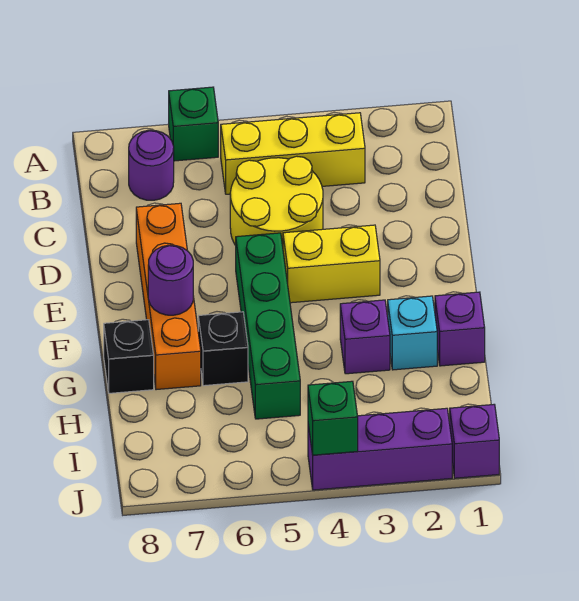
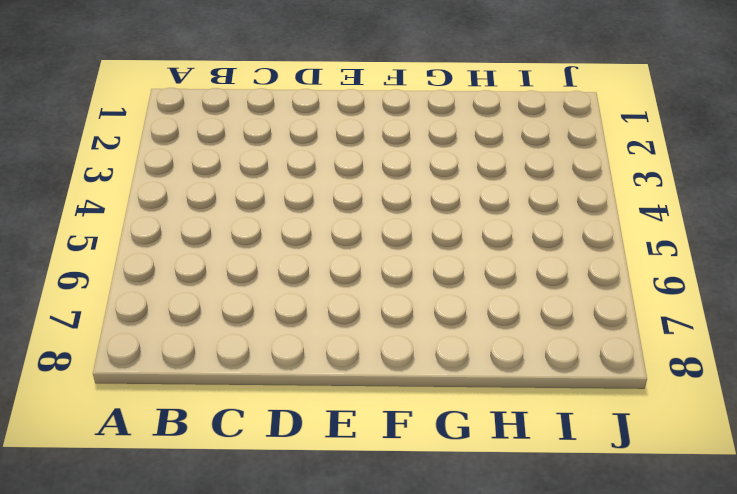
none -> green 1x1 brick [169,87,218,161]
none -> yellow 1x3 brick [221,113,365,194]
none -> purple 1x1 round brick [129,130,174,200]

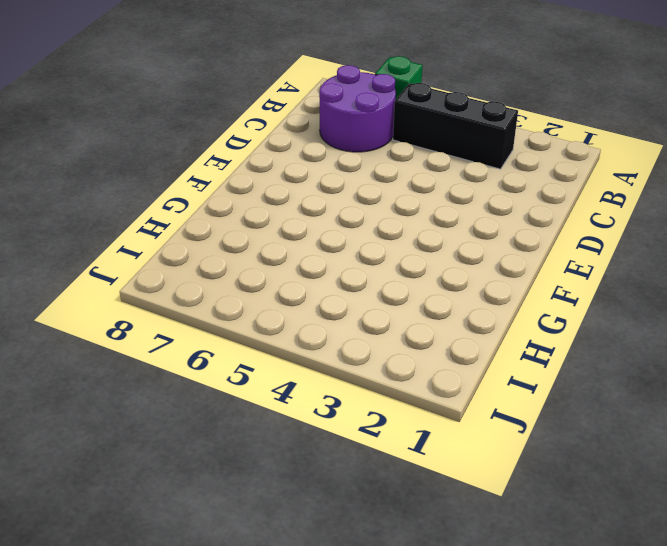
black 1x3 brick [393,83,518,169] -> yellow 1x3 brick [221,113,365,194]
purple 2x2 round brick [319,65,396,152] -> purple 1x1 round brick [129,130,174,200]
none -> yellow 2x2 round brick [230,156,323,246]
none -> orange 1x4 brick [136,203,201,390]
none -> yellow 1x2 brick [283,225,380,303]

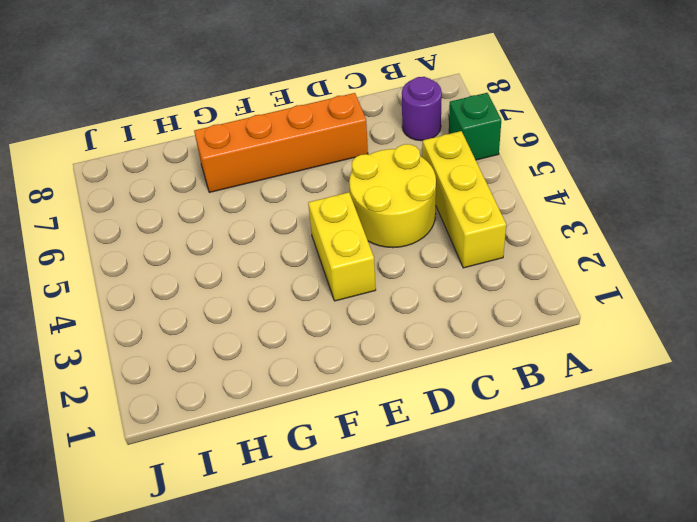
none -> green 1x4 brick [236,233,300,419]
none -> purple 1x1 brick [435,292,485,366]
none -> cyan 1x1 brick [388,296,437,370]

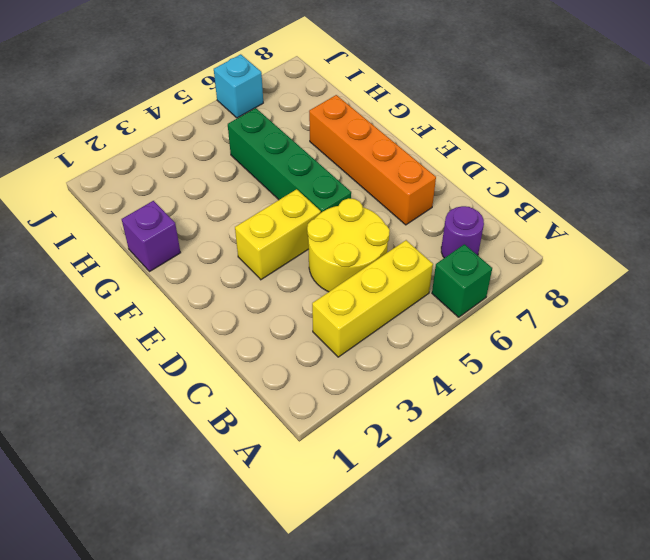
cyan 1x1 brick [214,54,263,118] -> cyan 1x1 brick moved to [388,296,437,370]
none -> purple 1x1 brick [340,300,390,374]
none -> black 1x1 brick [198,312,248,386]
none -> black 1x1 brick [104,320,154,393]

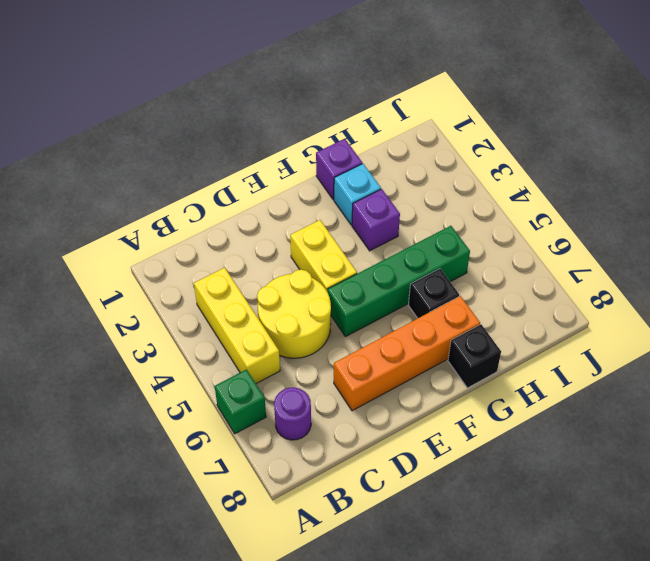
none -> purple 1x1 brick [450,405,499,478]
none -> purple 1x3 brick [308,408,452,490]
none -> purple 1x1 round brick [148,245,193,315]

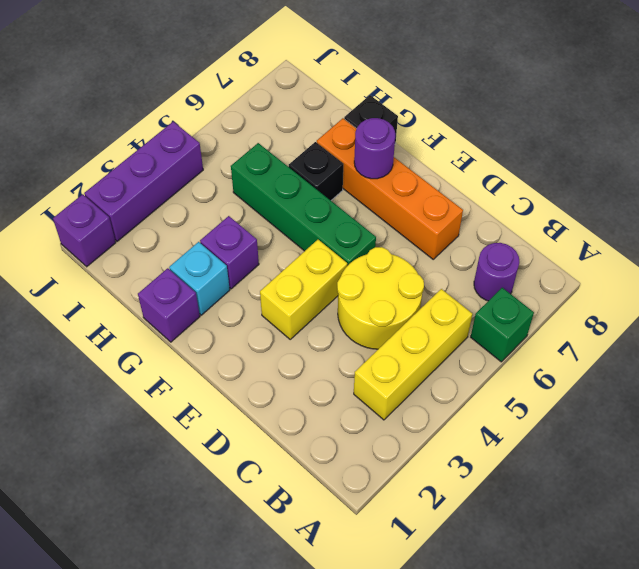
none -> green 1x1 brick [308,381,358,455]

